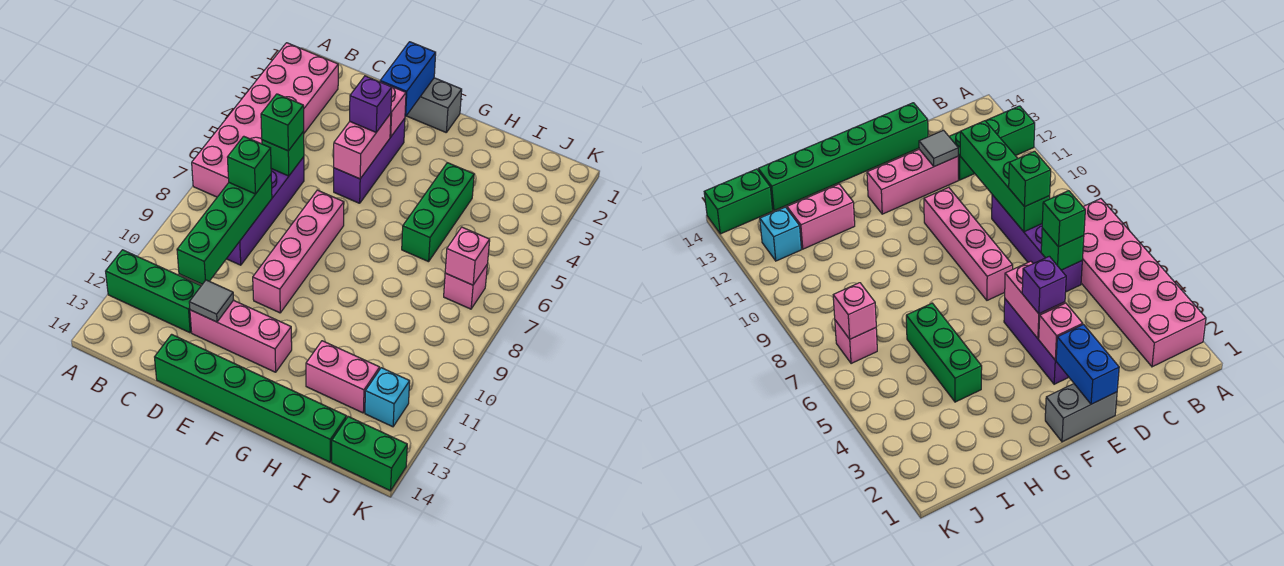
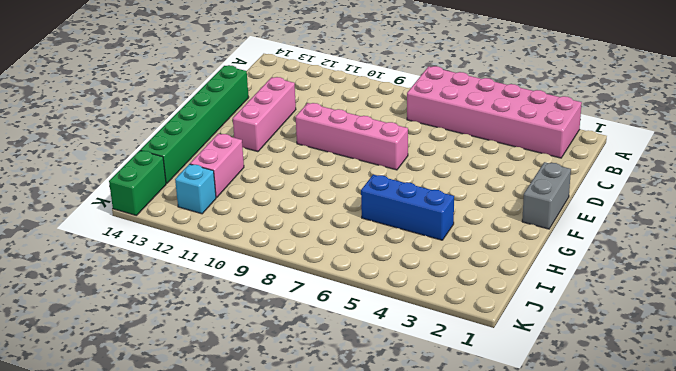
blue 1x3 brick [361,174,454,240] -> green 1x3 brick [402,163,474,262]
none -> green 1x3 brick [106,250,201,333]
none -> purple 1x4 brick [227,157,304,265]
none -> purple 1x3 brick [334,118,405,203]

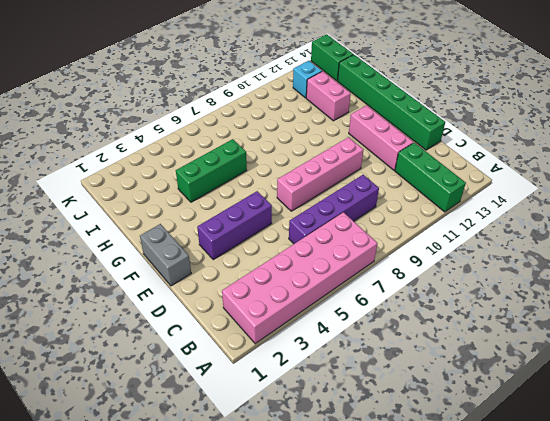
none -> pink 1x1 brick [444,265,487,309]
none -> green 1x1 brick [262,131,304,176]
none -> green 1x4 brick [177,175,272,284]

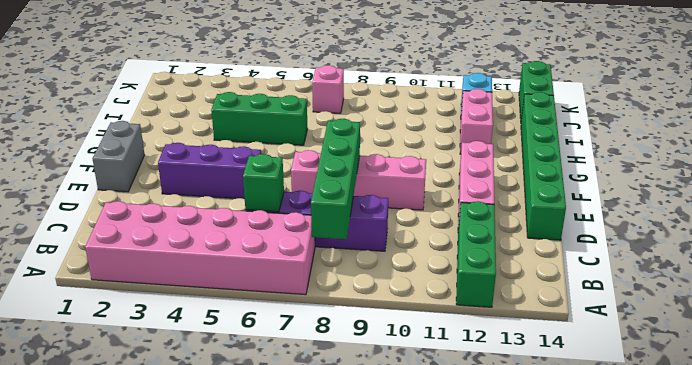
green 1x4 brick [311,119,360,239] -> green 1x4 brick turned to [177,175,272,284]
none -> grey 1x1 tile [189,280,234,322]
none -> blue 1x2 brick [380,42,436,116]
none -> pink 1x1 brick [381,82,406,137]

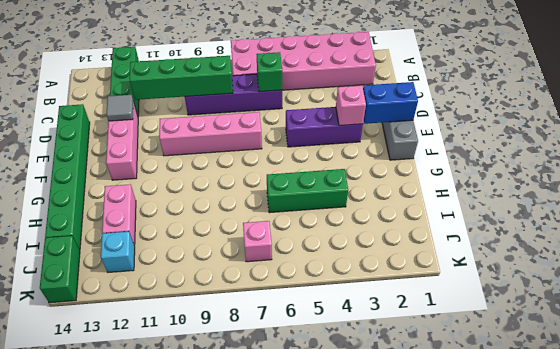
none -> pink 1x2 brick [334,113,391,179]
none -> pink 1x1 brick [445,227,490,285]
none -> green 1x1 brick [261,94,304,151]

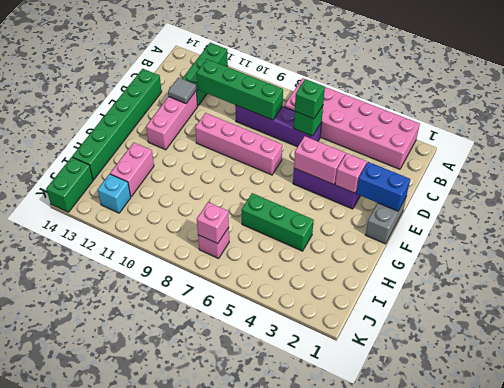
none -> green 1x1 brick [227,136,271,194]
none -> purple 1x1 brick [350,76,392,132]

